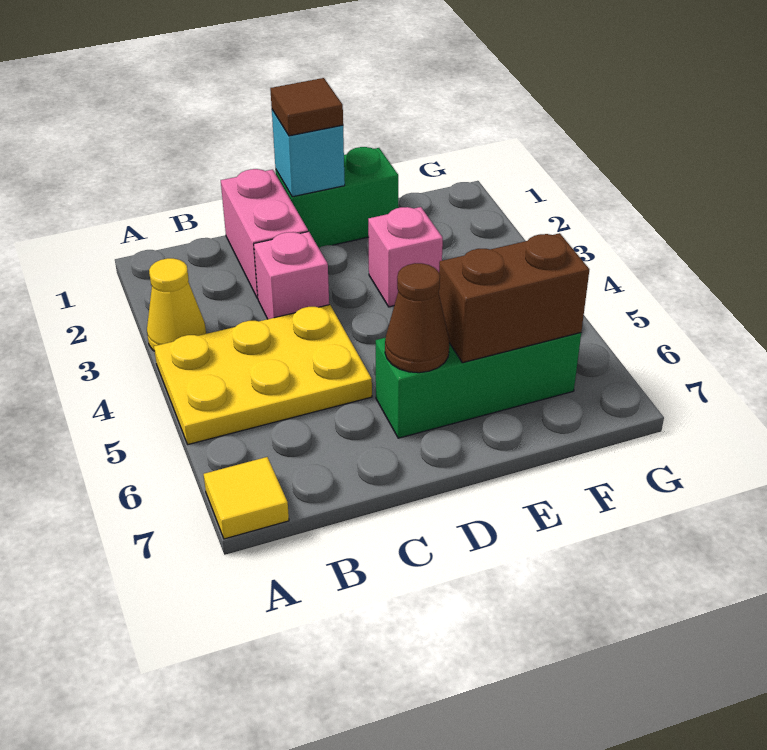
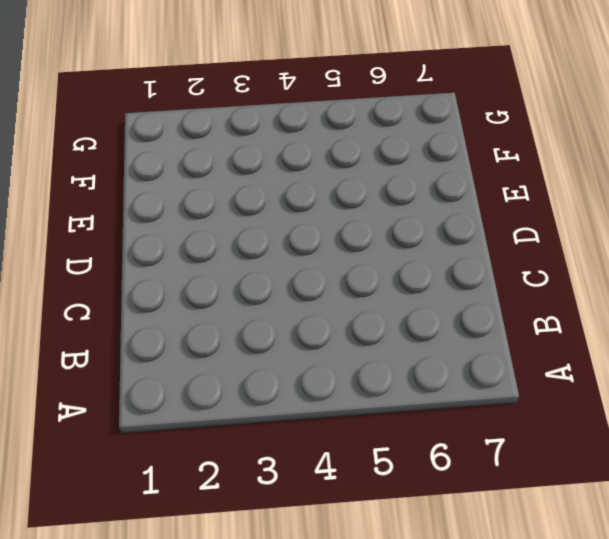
none -> yellow 1x1 cone [147,258,206,351]
none -> yellow 2x3 plate [154,305,372,444]
none -> yellow 1x1 tile [204,457,289,539]

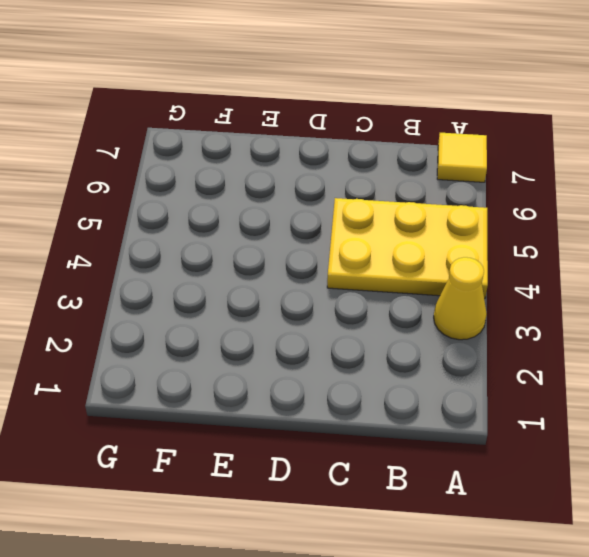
none -> pink 1x2 brick [221,169,308,299]
none -> pink 1x1 brick [254,232,329,319]
none -> green 1x2 brick [276,147,398,248]

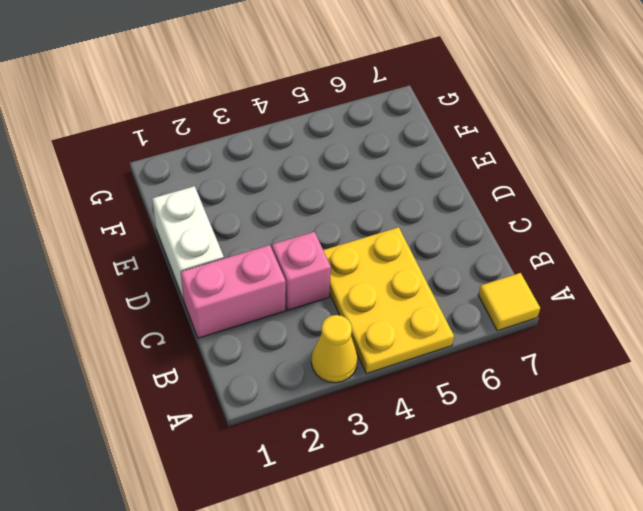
white 1x2 brick [152,186,224,300] -> green 1x2 brick [276,147,398,248]
none -> green 1x3 brick [376,333,581,438]
none -> pink 1x1 brick [368,207,443,307]
none -> cyan 1x1 brick [272,110,345,197]

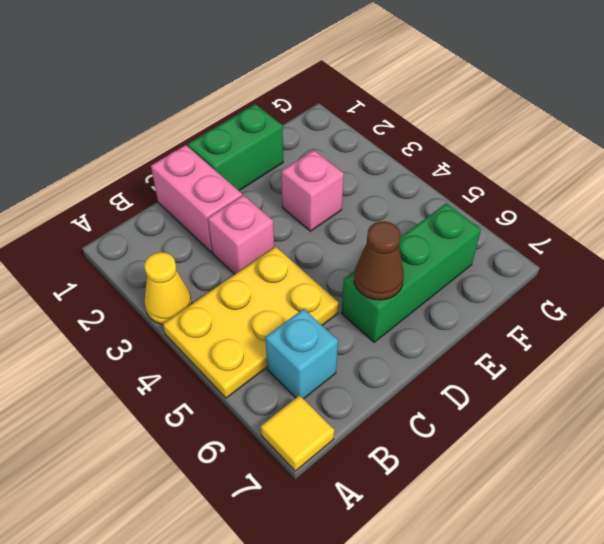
cyan 1x1 brick [265,309,338,399] -> cyan 1x1 brick moved to [272,110,345,197]
none -> brown 1x2 brick [439,233,589,363]
none -> brown 1x1 tile [270,78,343,136]

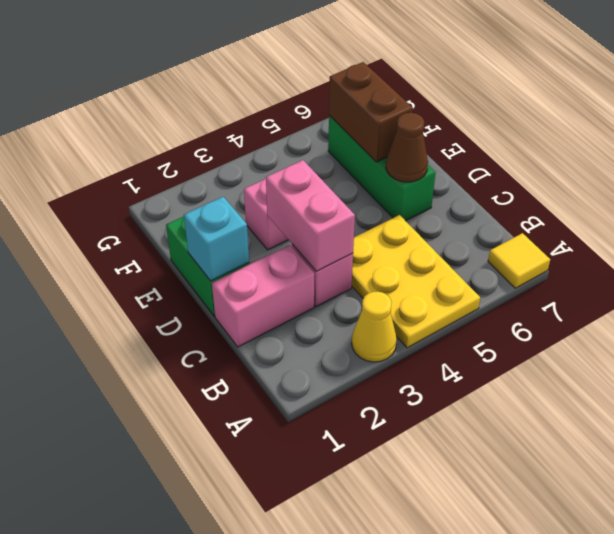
pink 1x2 brick [266,160,355,271] -> none
none -> brown 1x1 tile [270,78,343,136]

